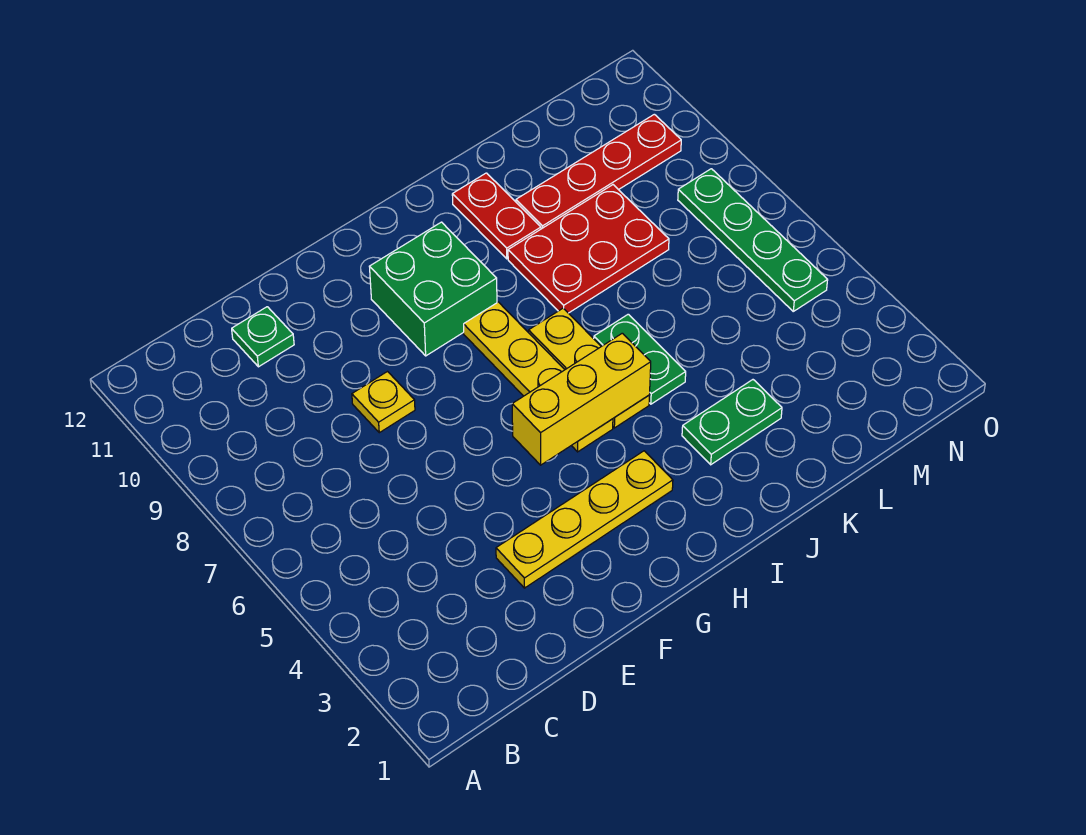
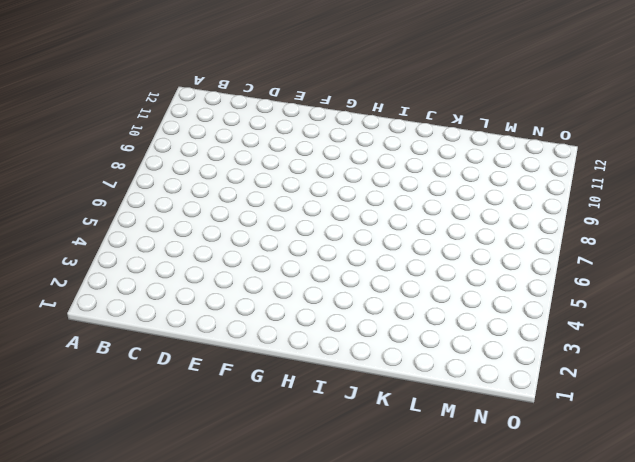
none -> green 1x1 plate [232,307,294,367]
none -> yellow 1x4 plate [496,451,673,588]
none -> yellow 1x1 plate [352,372,415,433]

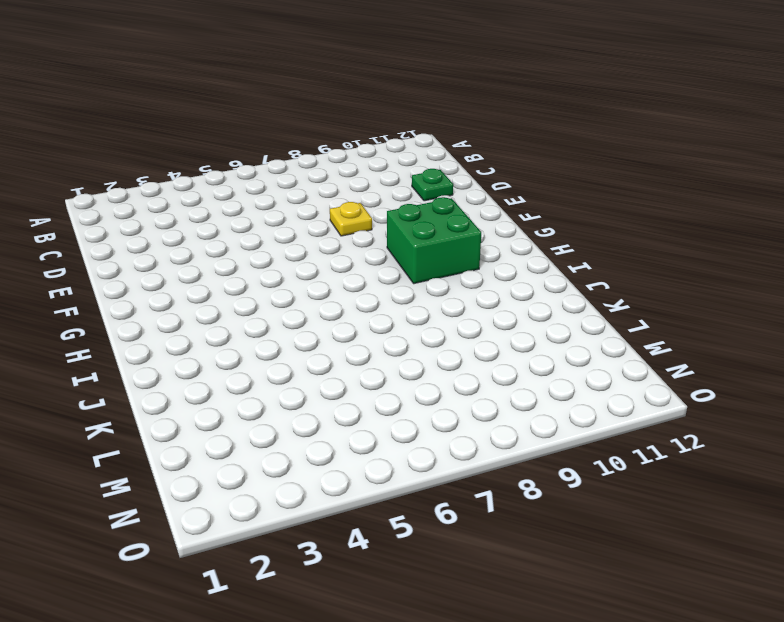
none -> yellow 1x4 plate [496,451,673,588]
none -> yellow 1x4 plate [464,302,613,452]
none -> yellow 1x3 plate [529,308,649,428]

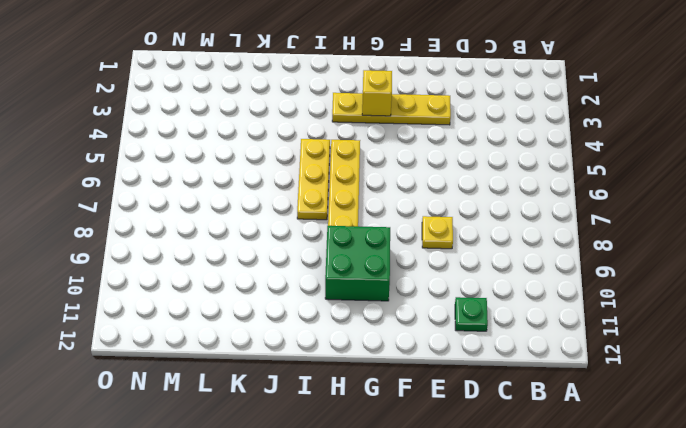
yellow 1x1 brick [362,70,392,116] -> none
none -> green 1x2 plate [682,380,782,465]
none -> green 1x2 plate [594,314,686,404]
none -> red 2x3 plate [508,185,669,313]

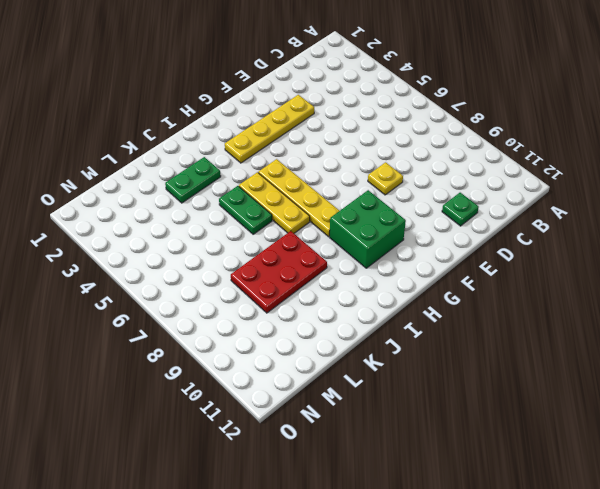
none -> red 1x2 plate [452,173,541,259]
none -> red 1x4 plate [516,114,681,229]
none -> green 1x4 plate [678,169,828,311]

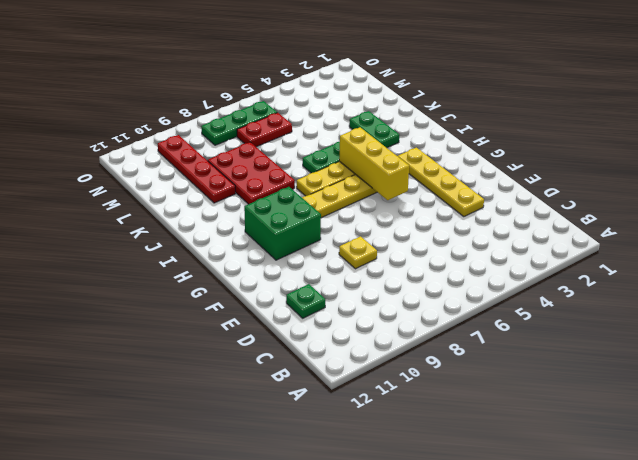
red 1x2 plate [237,113,292,147] -> red 1x2 plate moved to [452,173,541,259]
green 1x3 plate [201,101,277,145] -> green 1x4 plate [678,169,828,311]

